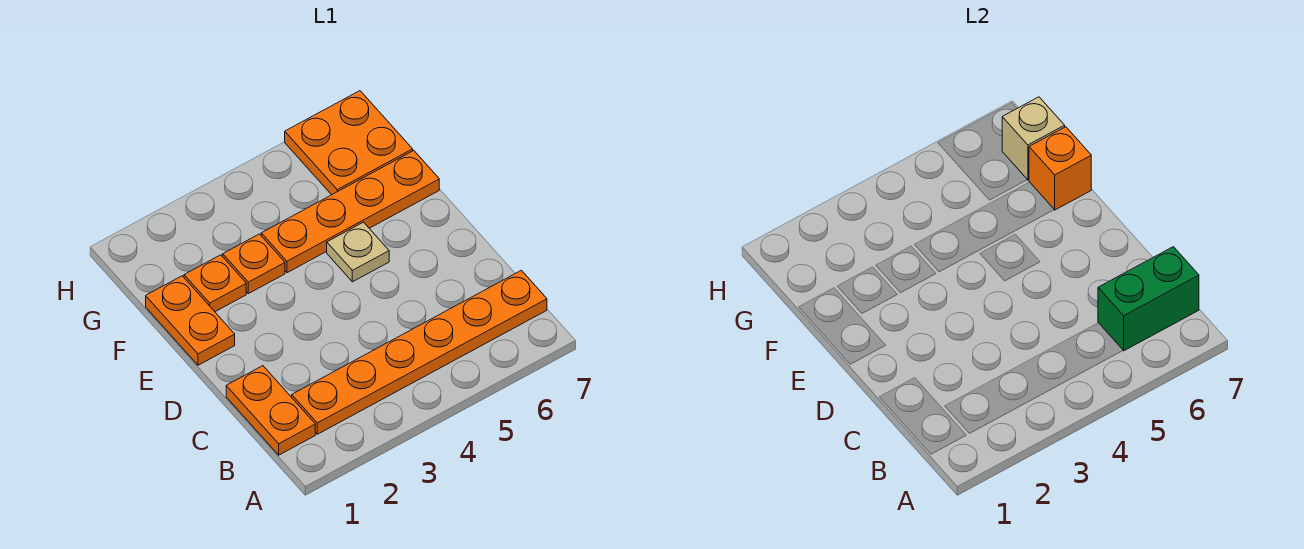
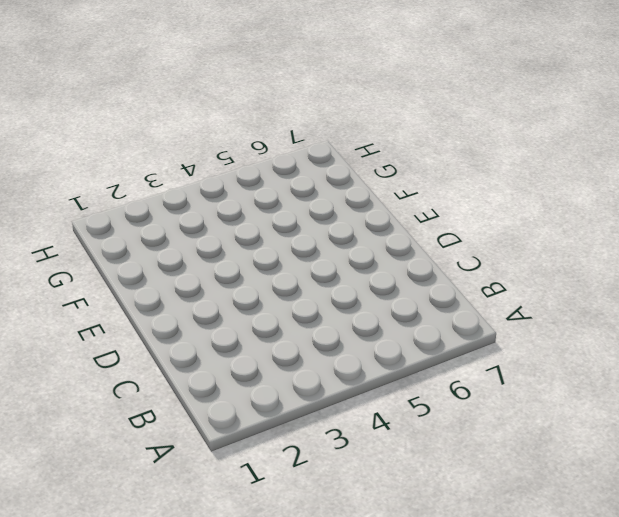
none -> orange 1x2 plate [226,366,315,455]
none -> orange 1x6 plate [292,270,547,434]

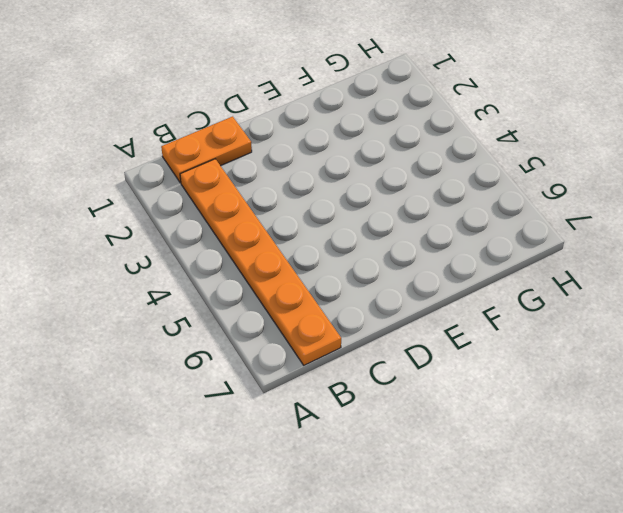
none -> orange 1x2 plate [146,276,235,365]
none -> tan 1x1 plate [327,222,389,282]

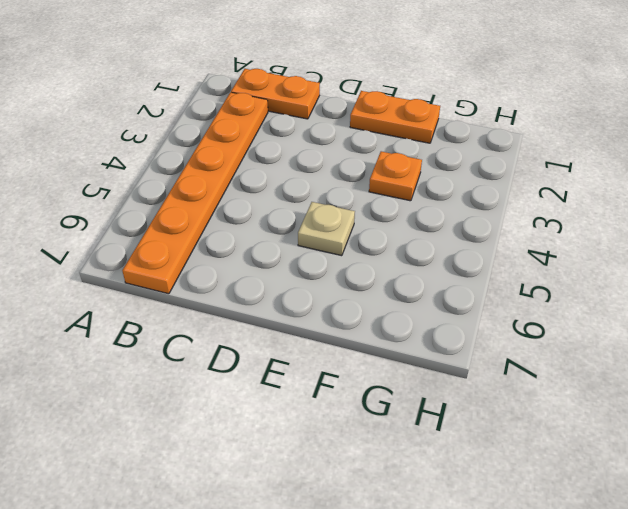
none -> orange 1x1 plate [184,255,246,312]
none -> orange 1x4 plate [261,151,439,273]

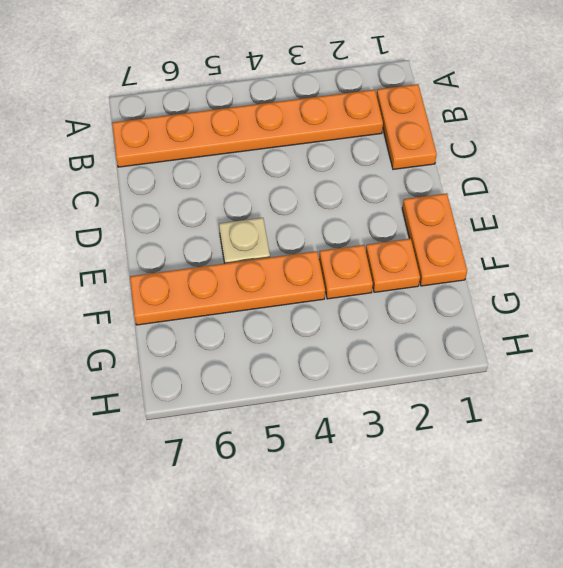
none -> orange 2x2 plate [285,91,413,195]
none -> green 1x2 brick [1098,247,1199,351]

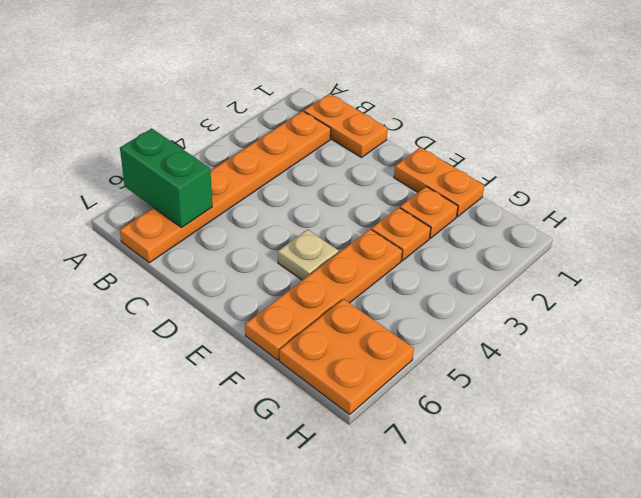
green 1x2 brick [120,129,212,227] -> green 1x2 brick turned to [1098,247,1199,351]
none -> orange 1x1 brick [1029,127,1091,210]
none -> tan 1x1 brick [1002,97,1065,180]

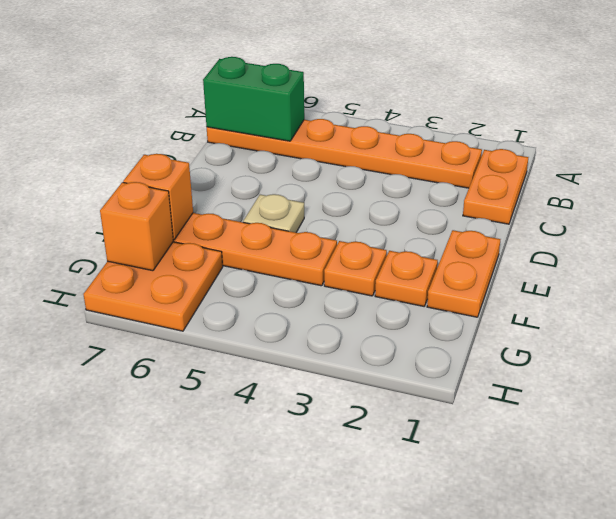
orange 1x1 brick [100,182,173,271] -> tan 1x1 brick [1002,97,1065,180]

